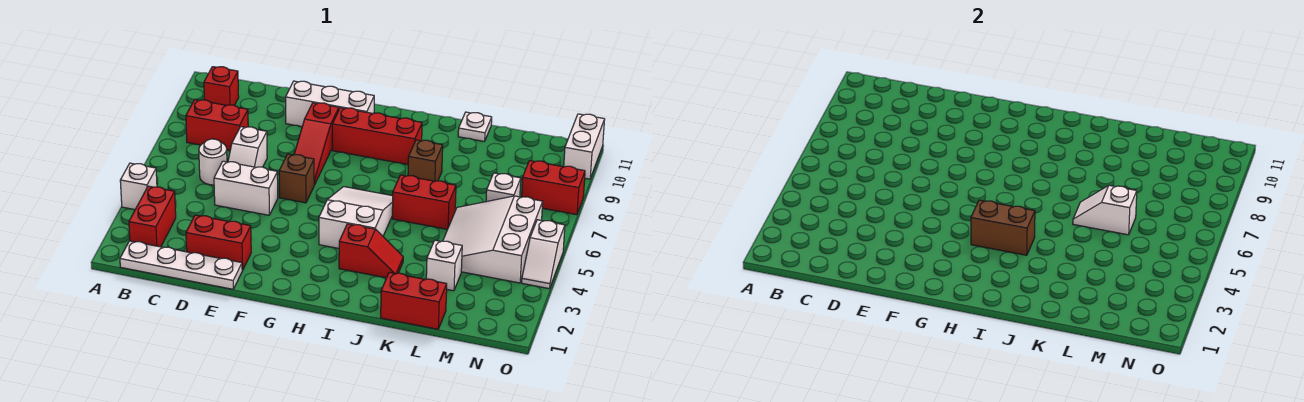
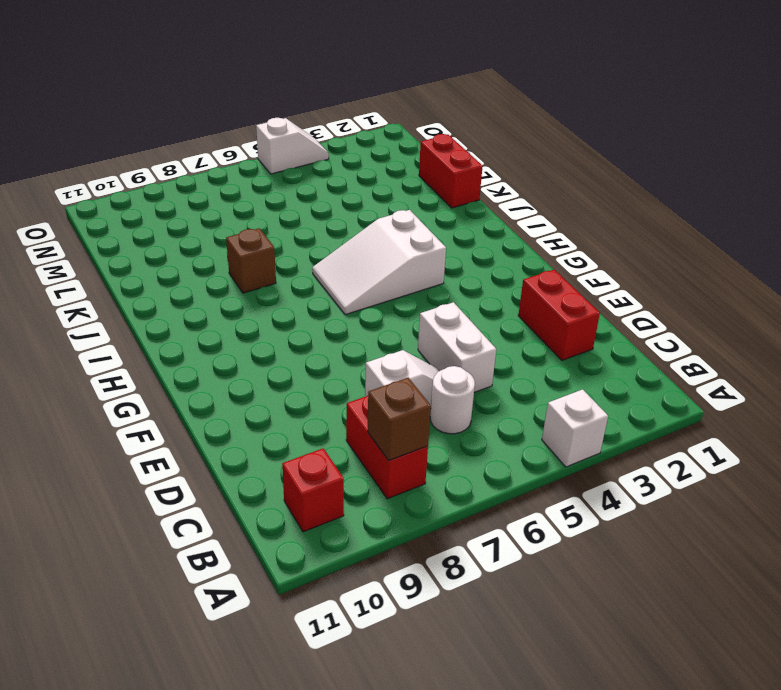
brown 1x1 brick [368,378,431,461] -> brown 1x1 brick moved to [279,154,314,203]
none -> white 1x4 plate [120,241,242,289]
none -> red 1x2 brick [129,186,176,247]
none -> white 1x3 brick [286,81,374,127]

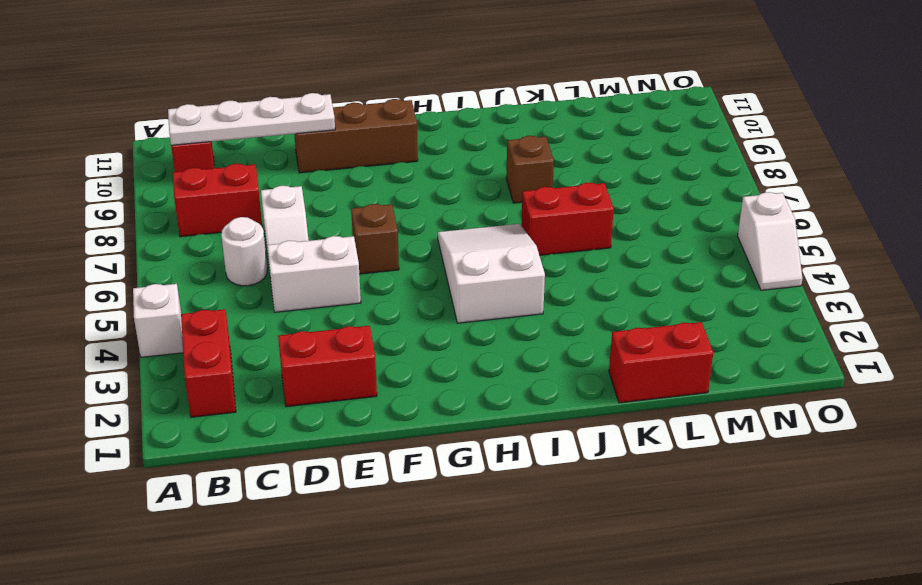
white 1x4 plate [168,93,335,145] -> white 1x4 plate moved to [120,241,242,289]
brown 1x3 brick [295,99,418,173] -> white 1x3 brick [286,81,374,127]
none -> red 1x3 slope [294,103,339,185]
none -> red 1x3 brick [332,108,422,165]
none -> red 1x2 slope [339,224,403,278]

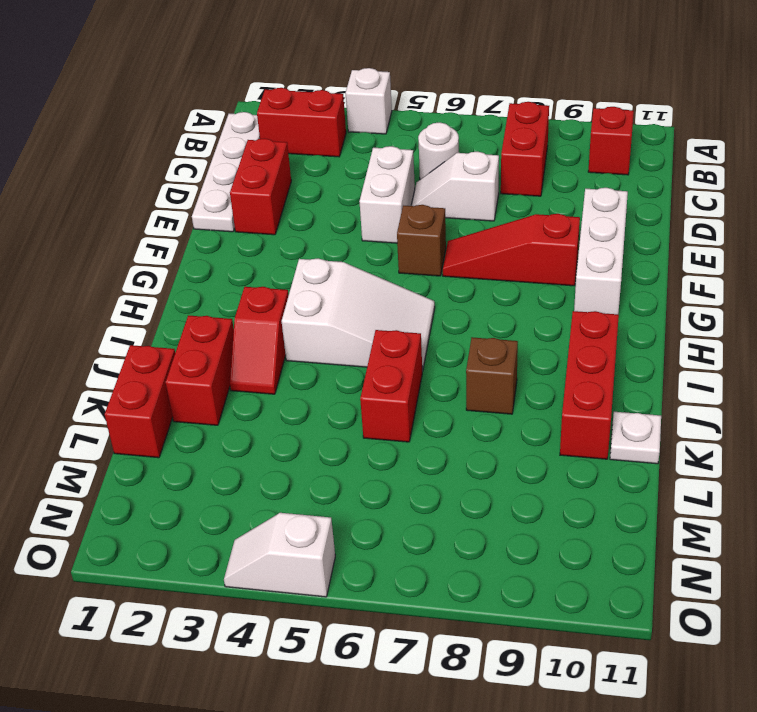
red 1x3 brick [560,311,619,459] -> red 1x3 brick moved to [332,108,422,165]
red 1x2 brick [166,315,234,425] -> red 1x2 brick moved to [522,161,585,215]
none -> white 1x1 brick [426,240,462,291]
none -> white 3x3 slope [443,196,543,283]
none -> white 1x1 brick [486,173,521,202]

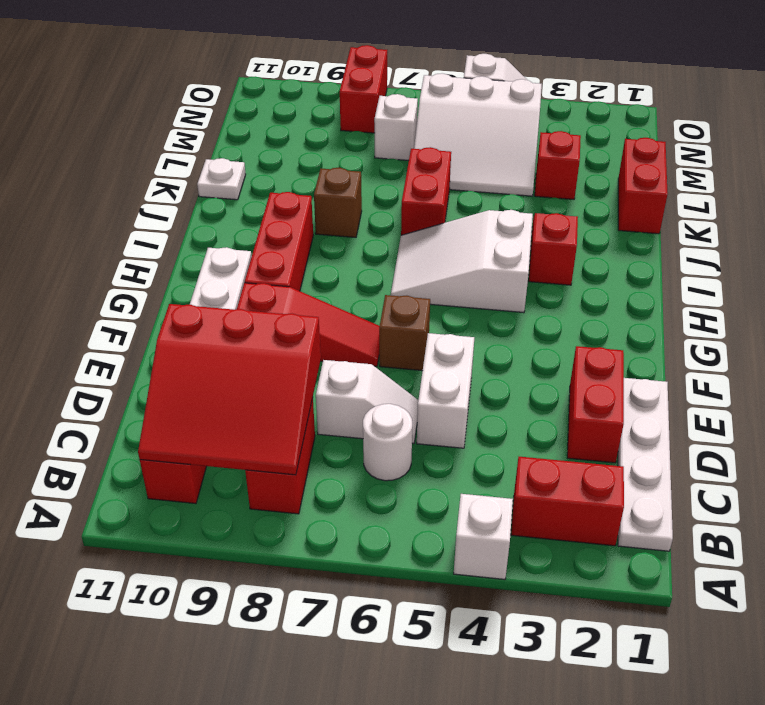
red 3x3 slope [138,304,321,475] -> none
red 1x1 brick [535,131,581,199] -> white 1x1 brick [426,240,462,291]
none -> white 1x2 brick [564,114,605,179]
none -> brown 1x2 brick [971,200,1035,255]
none -> white 1x2 slope [1073,185,1137,235]

